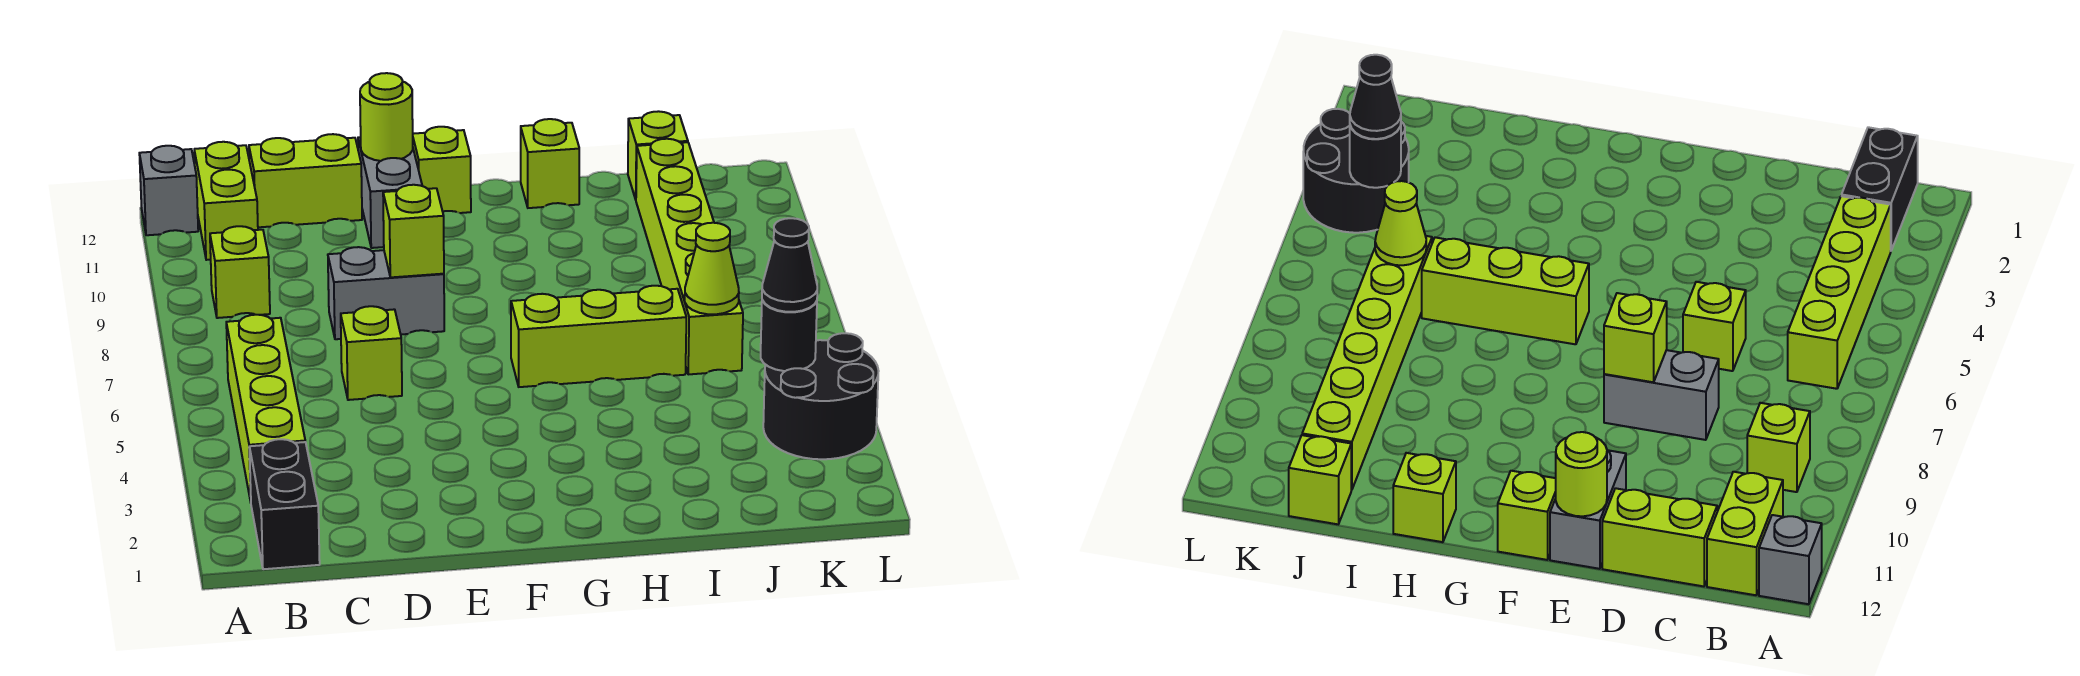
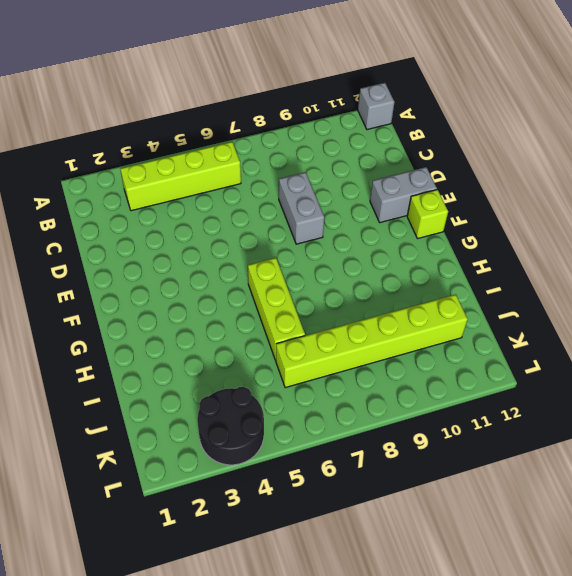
none -> black 1x2 brick [249,439,320,569]
none -> lime 1x1 brick [210,226,270,318]
none -> lime 1x2 brick [194,142,258,260]

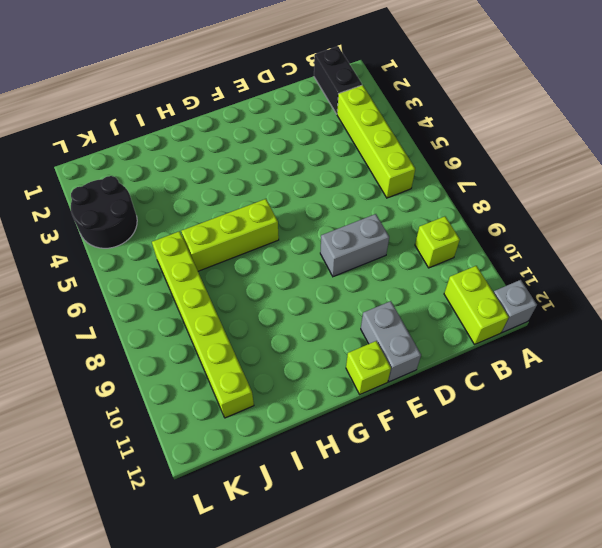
none -> lime 1x2 brick [249,134,362,227]
none -> lime 1x1 brick [341,306,402,400]
none -> lime 1x1 brick [521,119,579,208]

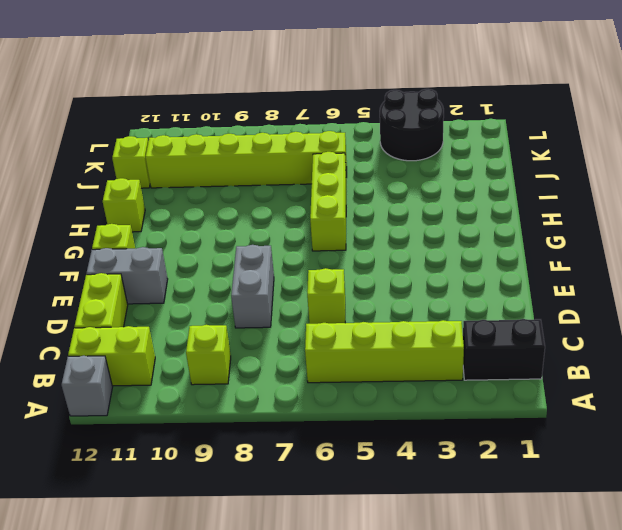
none -> lime 1x1 brick [383,185,444,277]
none -> lime 1x1 round brick [360,73,413,161]
none -> lime 1x1 cone [685,223,739,314]

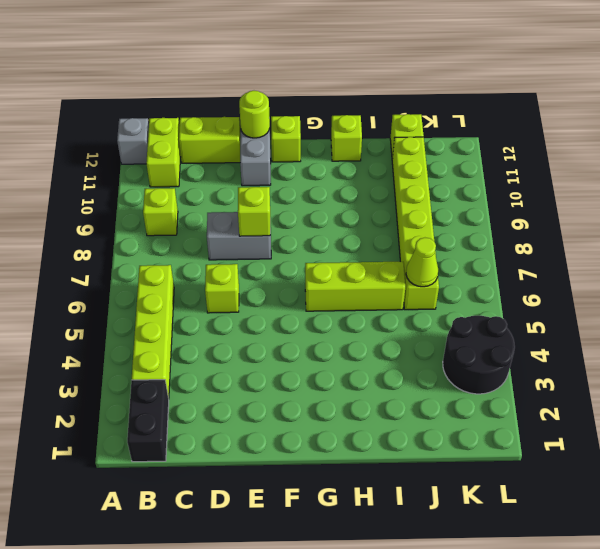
none -> black 1x1 round brick [761,300,817,371]
none -> black 1x1 cone [762,218,817,312]

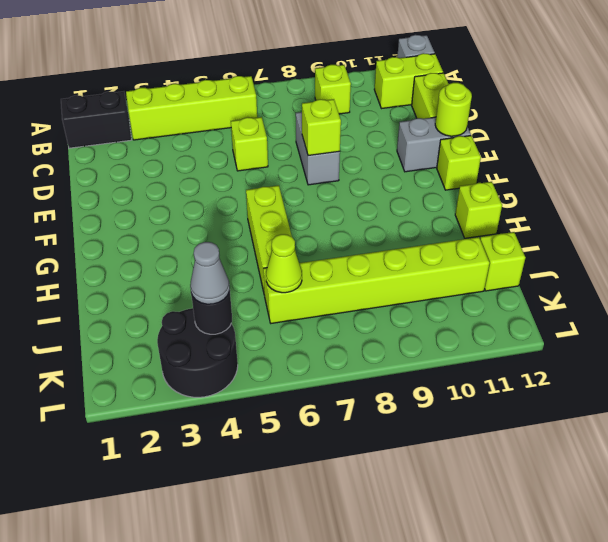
grey 1x1 cone [190,242,230,304] -> black 1x1 cone [762,218,817,312]

